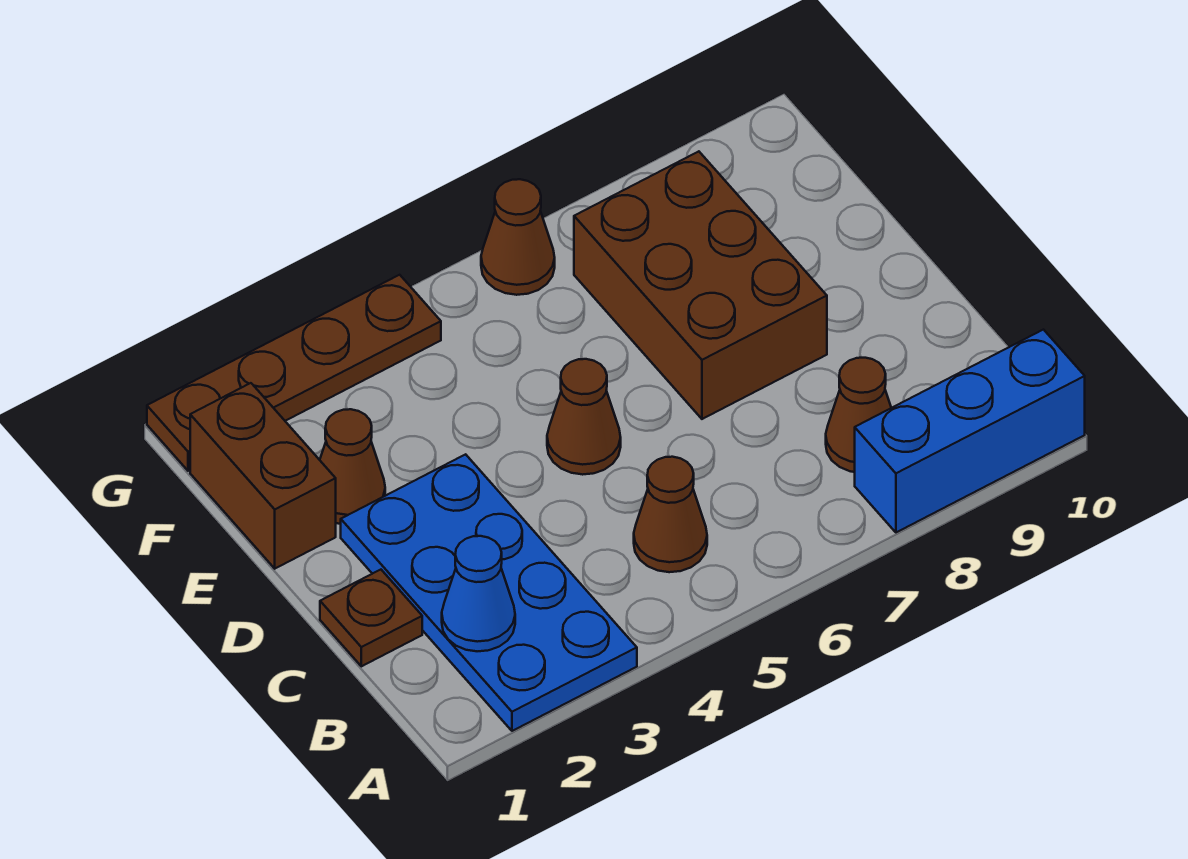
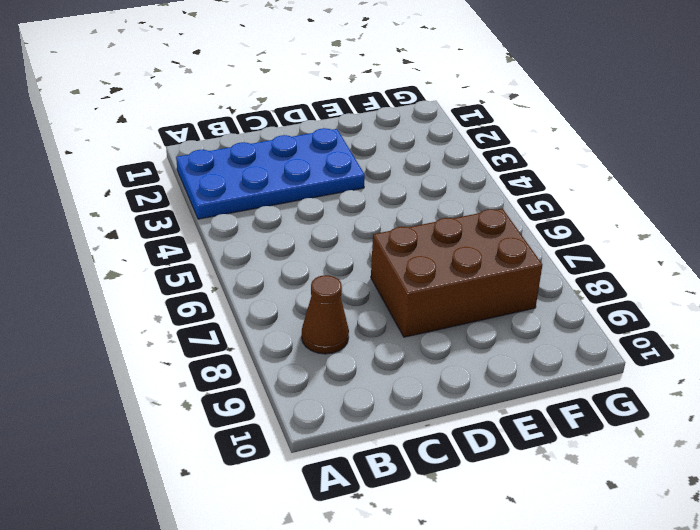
none -> blue 1x3 brick [855,330,1085,532]
none -> brown 1x1 cone [634,457,707,572]
none -> brown 1x1 plate [320,570,422,666]

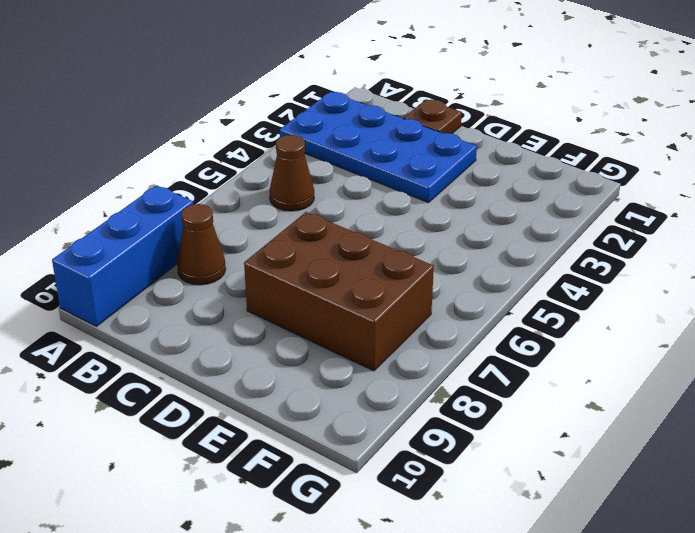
none -> brown 1x1 cone [547,359,621,475]
none -> brown 1x2 brick [190,383,336,569]
none -> brown 1x1 cone [320,409,385,524]

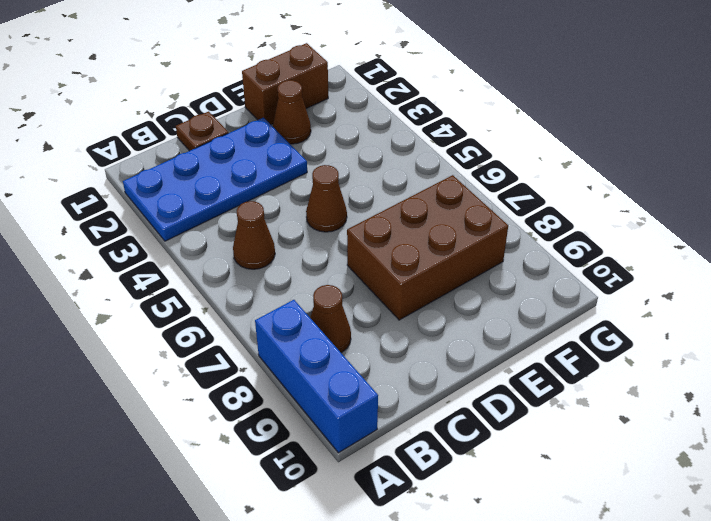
none -> brown 1x4 plate [147,275,441,471]
none -> brown 1x1 cone [481,179,555,295]
none -> blue 1x1 cone [442,536,515,651]

